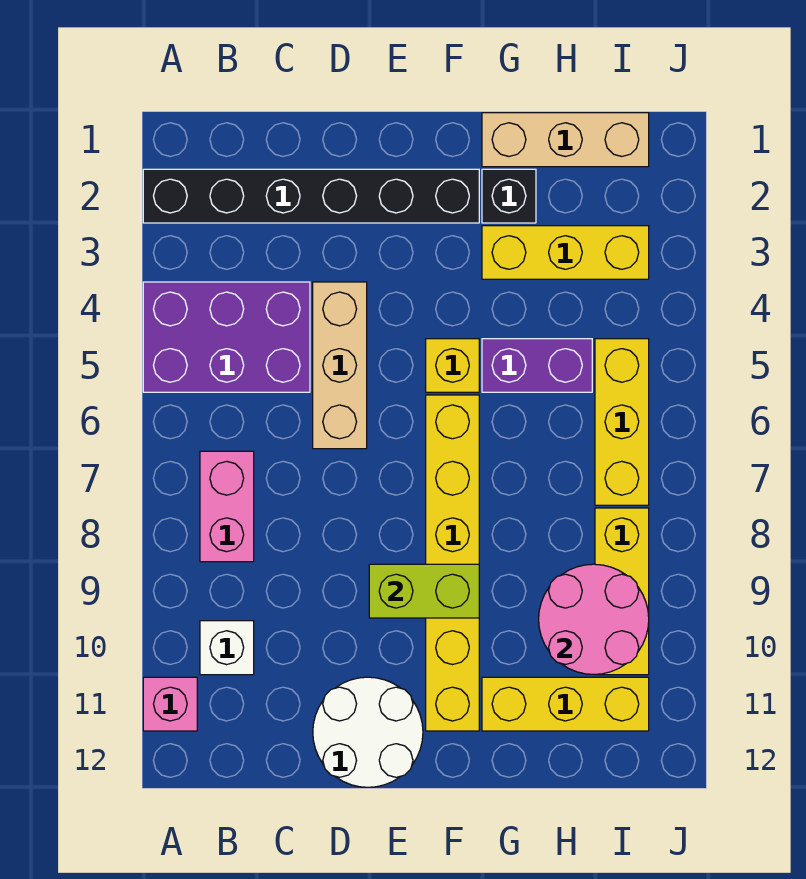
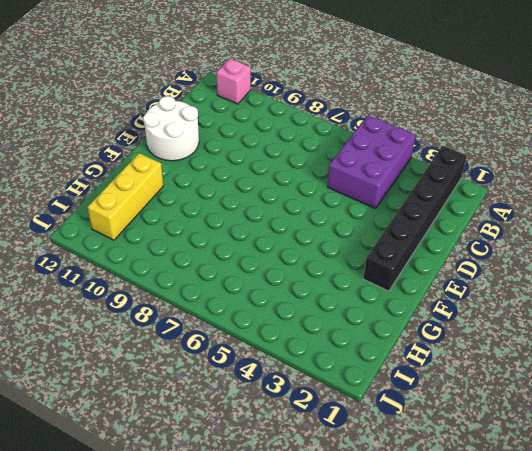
none -> pink 1x2 brick [200,451,254,562]
none -> white 1x1 brick [200,621,254,675]
none -> tan 1x3 brick [313,282,367,449]

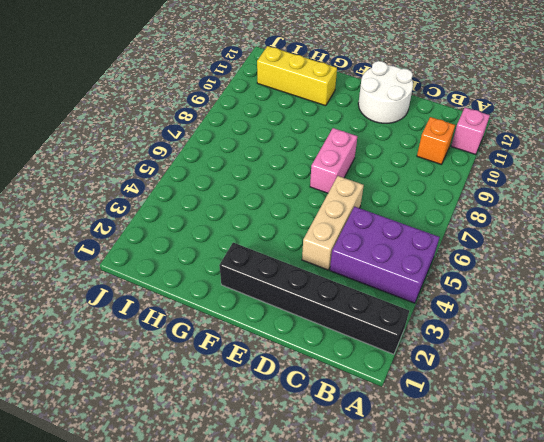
orange 1x1 brick [417,117,455,164] -> white 1x1 brick [200,621,254,675]
pink 1x2 brick [310,128,357,193] -> pink 1x2 brick moved to [200,451,254,562]
none -> yellow 1x1 brick [426,339,479,392]
none -> yellow 1x6 brick [426,395,479,731]
none -> tan 1x3 brick [482,113,649,167]

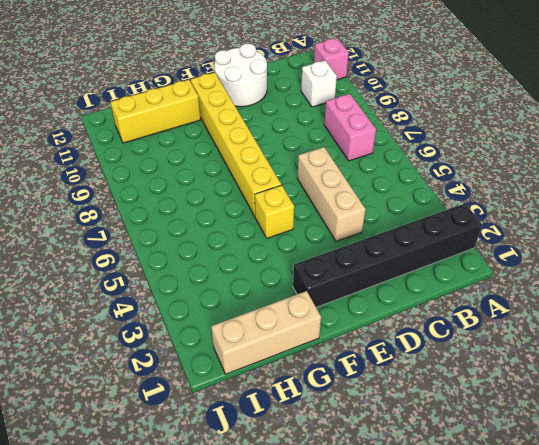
none -> purple 2x3 brick [143,282,310,392]
none -> black 1x1 brick [482,169,536,223]
none -> yellow 1x3 brick [482,226,649,279]

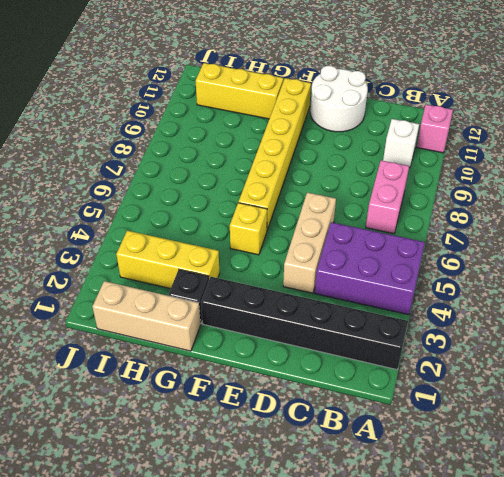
none -> purple 1x2 brick [482,339,592,392]
none -> yellow 1x3 brick [595,339,649,505]
none -> yellow 1x3 brick [595,508,649,675]

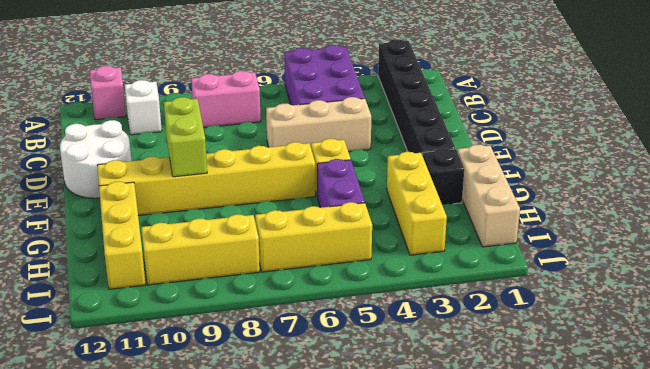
none -> pink 2x2 round brick [539,564,649,675]

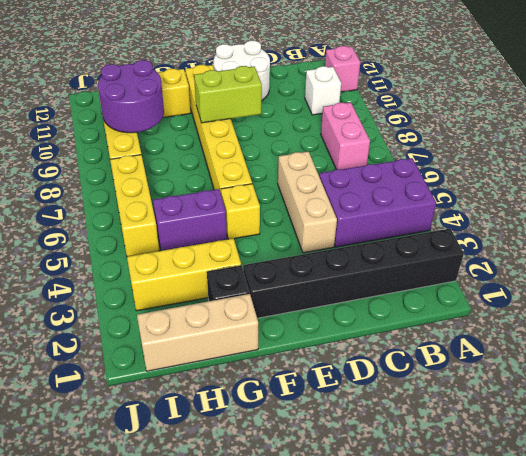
purple 2x2 round brick [98,60,164,133] -> pink 2x2 round brick [539,564,649,675]

